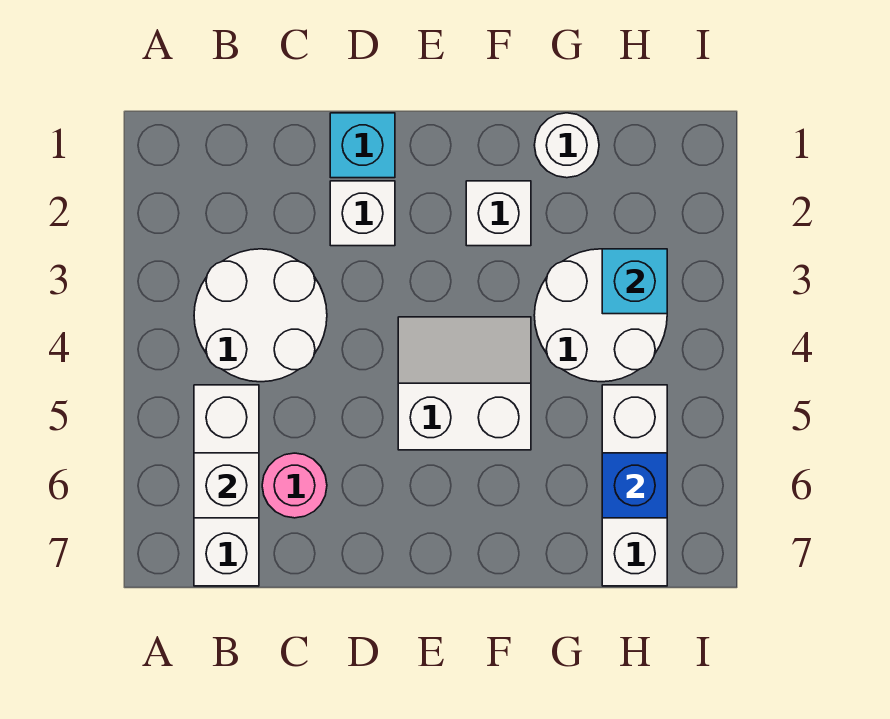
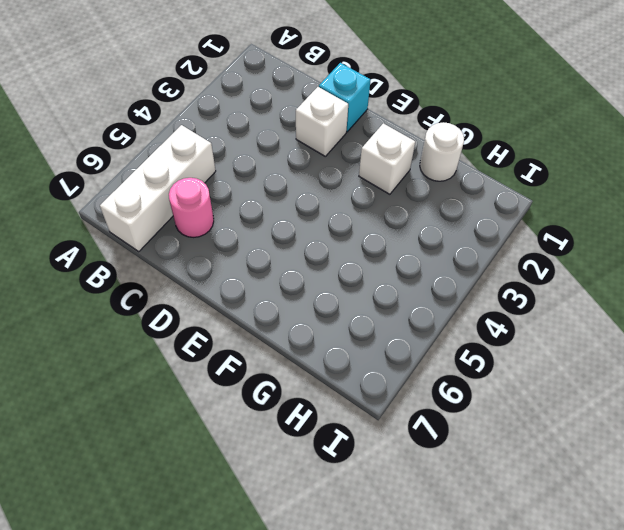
none -> white 2x2 round brick [194,249,327,382]
none -> white 2x2 slope [398,317,531,450]
none -> white 2x2 round brick [534,249,667,382]

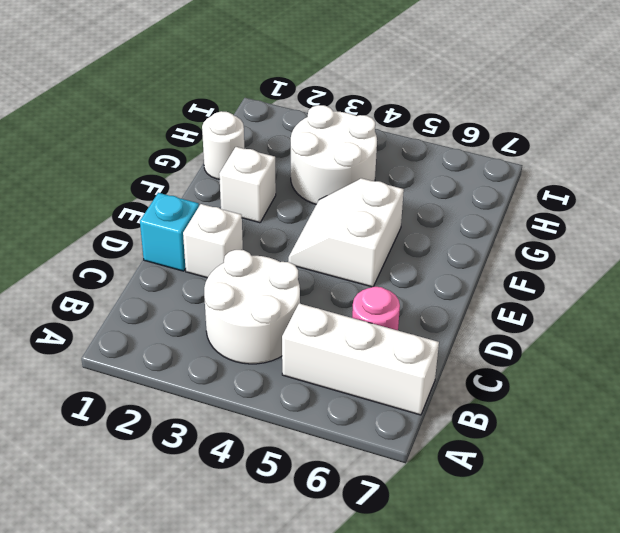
none -> white 1x3 brick [602,385,667,586]
none -> white 1x1 brick [194,453,259,518]
none -> cyan 1x1 brick [602,249,667,314]

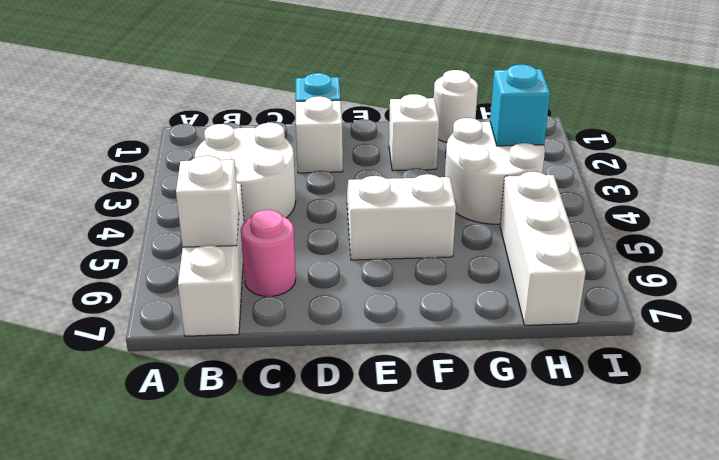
none -> blue 1x1 brick [602,453,667,518]

